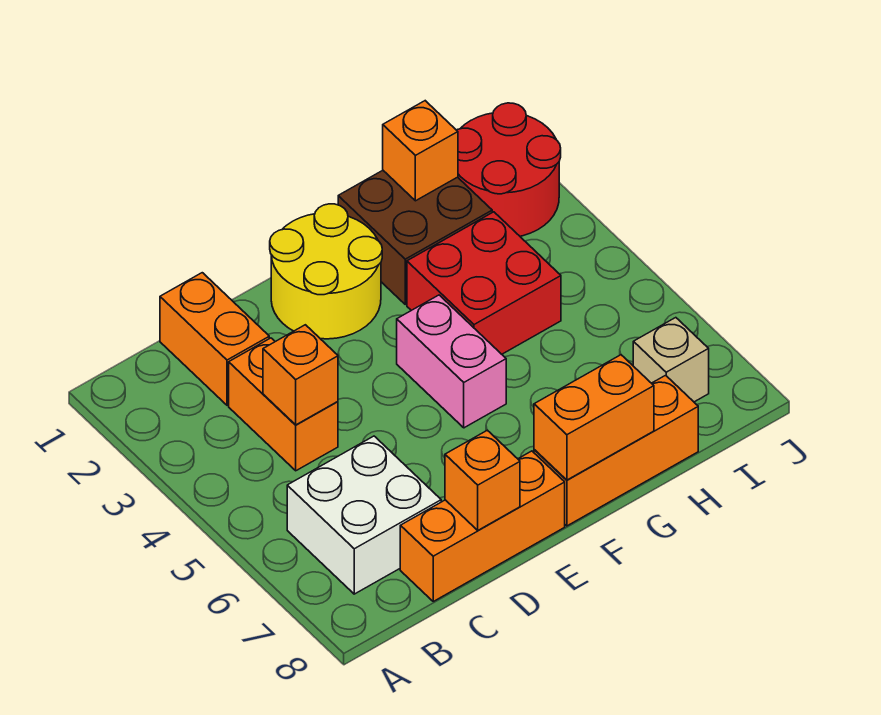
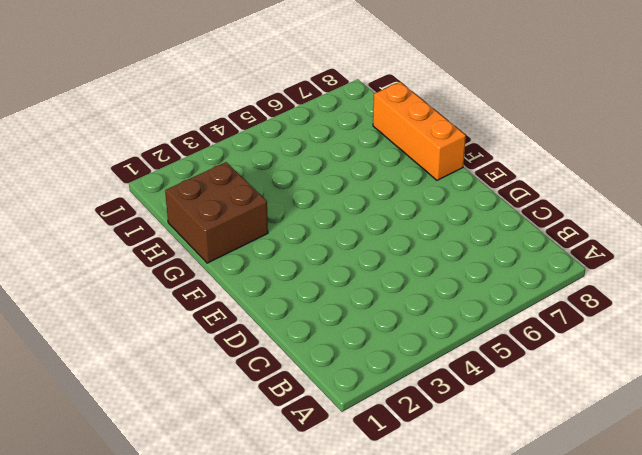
none -> white 2x2 brick [287,436,441,594]
none -> orange 1x2 brick [160,273,269,405]
none -> orange 1x2 brick [229,338,338,471]

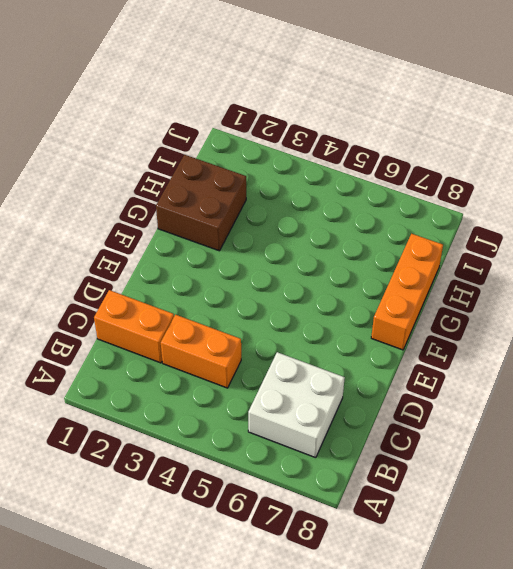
none -> orange 1x3 brick [400,451,565,601]
none -> yellow 2x2 round brick [270,204,382,339]
none -> pink 1x2 brick [397,295,506,428]

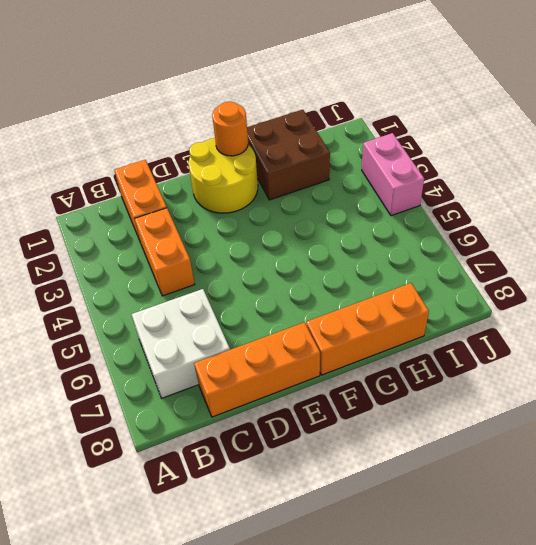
orange 1x1 round brick [212,102,248,156] -> none
pink 1x2 brick [362,133,424,216] -> pink 1x2 brick moved to [397,295,506,428]
none -> red 2x2 brick [407,212,561,354]
none -> red 2x2 round brick [457,103,561,236]
none -> tan 1x1 brick [633,318,709,402]

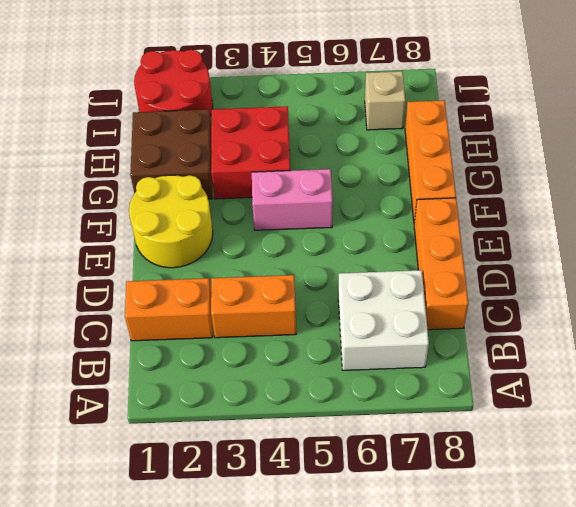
none -> orange 1x1 brick [263,325,338,425]
none -> orange 1x1 brick [445,430,520,530]
none -> orange 1x2 brick [534,355,654,480]

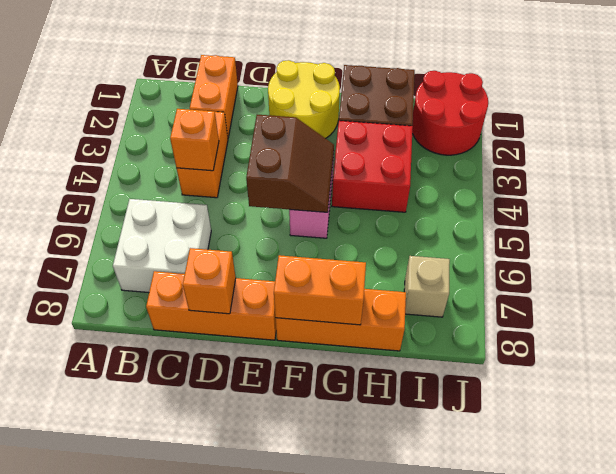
brown 2x2 slope [246,115,334,212] -> none
none -> orange 1x1 brick [383,101,458,201]

